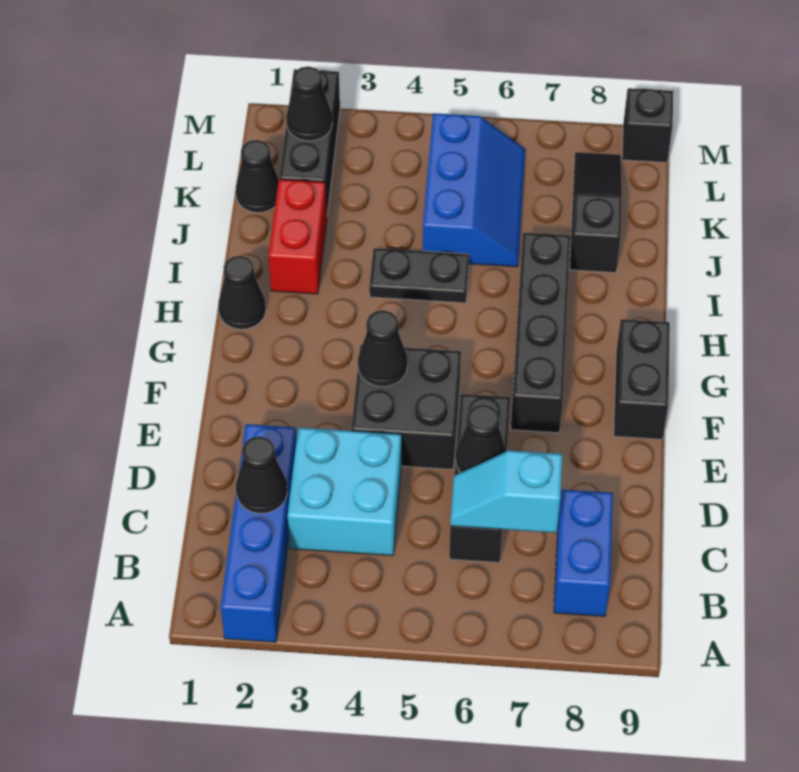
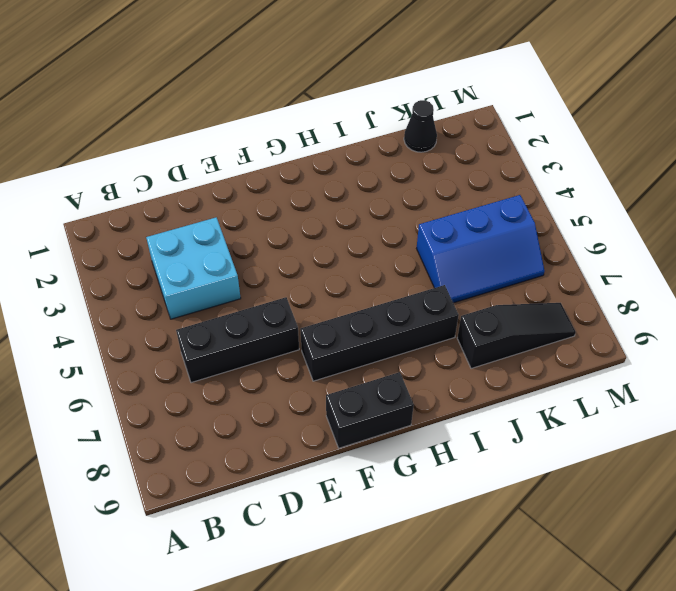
none -> blue 1x4 brick [221,424,297,642]
none -> blue 1x2 brick [554,490,613,616]
none -> black 2x2 brick [351,345,461,470]

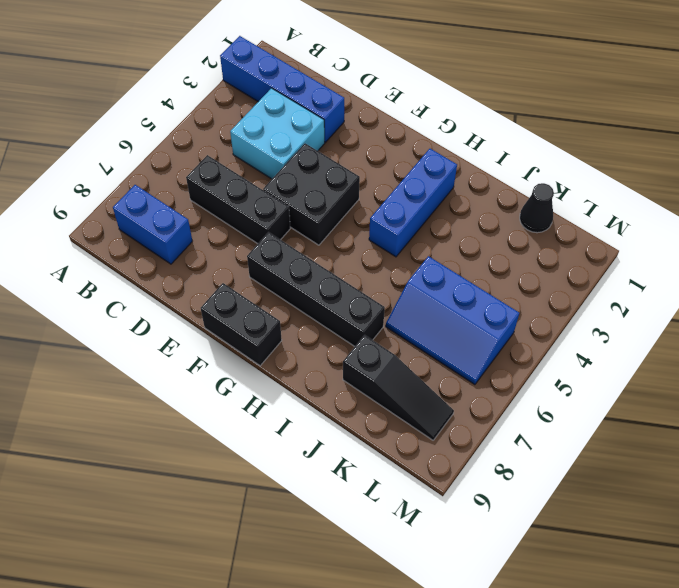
blue 1x3 brick [369,149,457,257] -> none
none -> black 1x1 cone [218,256,266,329]
none -> red 1x2 brick [269,179,327,294]
none -> black 1x2 plate [369,248,469,303]

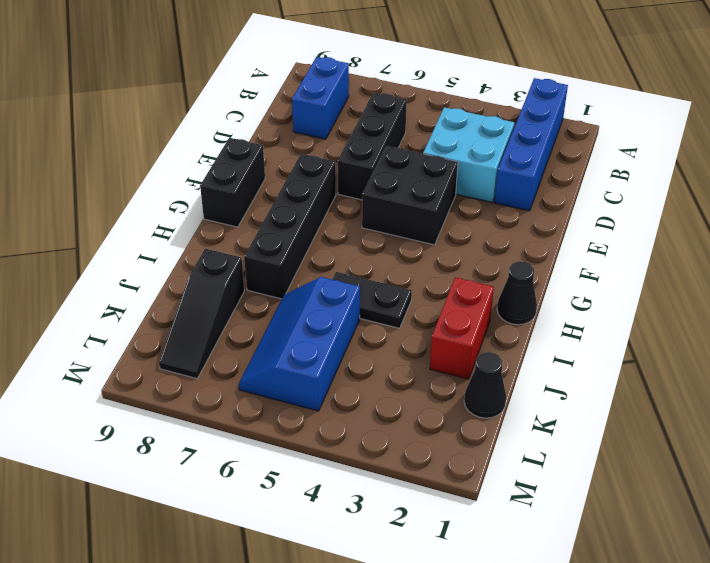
none -> black 1x3 brick [279,69,340,214]
none -> black 1x1 brick [622,88,673,163]
none -> black 1x1 cone [236,436,288,513]

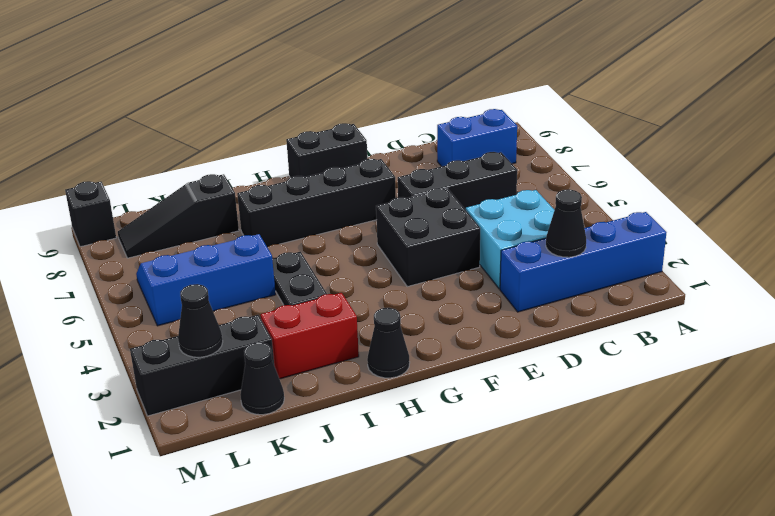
none -> cyan 1x2 slope [450,451,562,533]
none -> black 1x1 cone [455,405,506,473]
none -> black 1x1 cone [358,310,407,387]

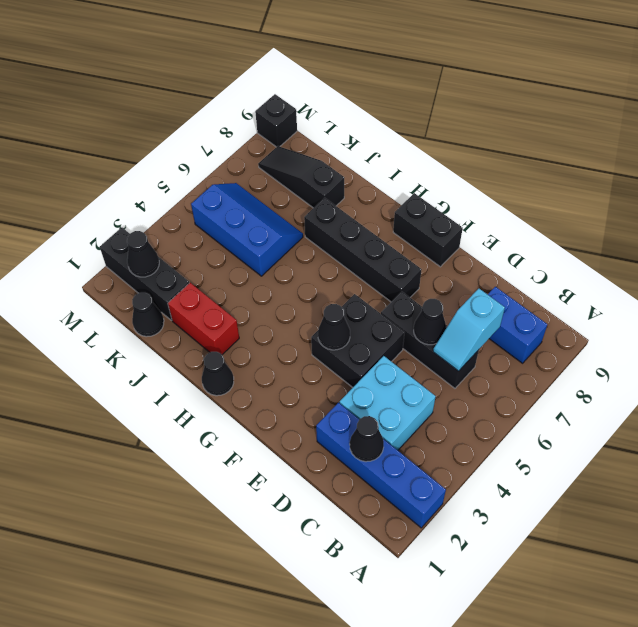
none -> black 1x2 plate [369,248,469,303]

